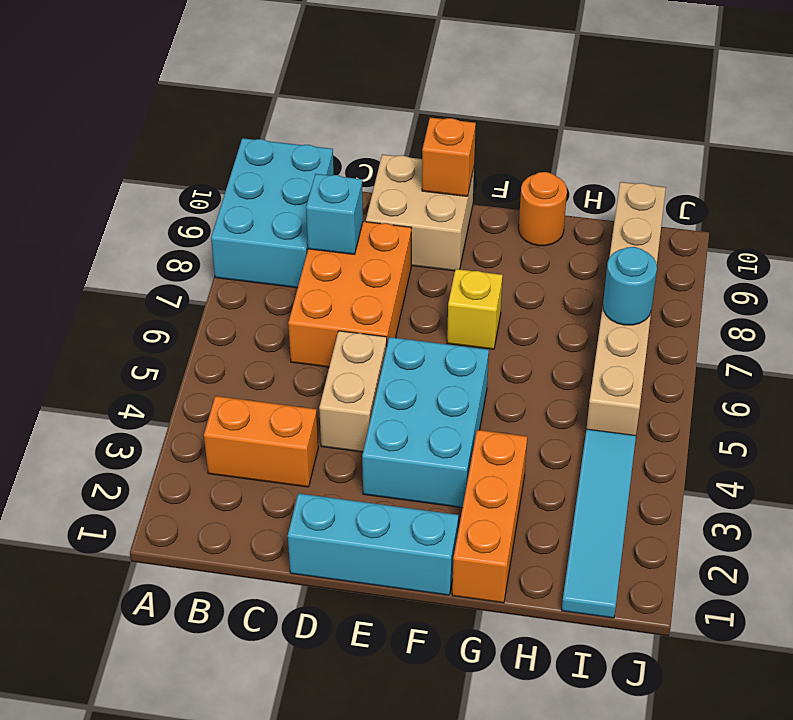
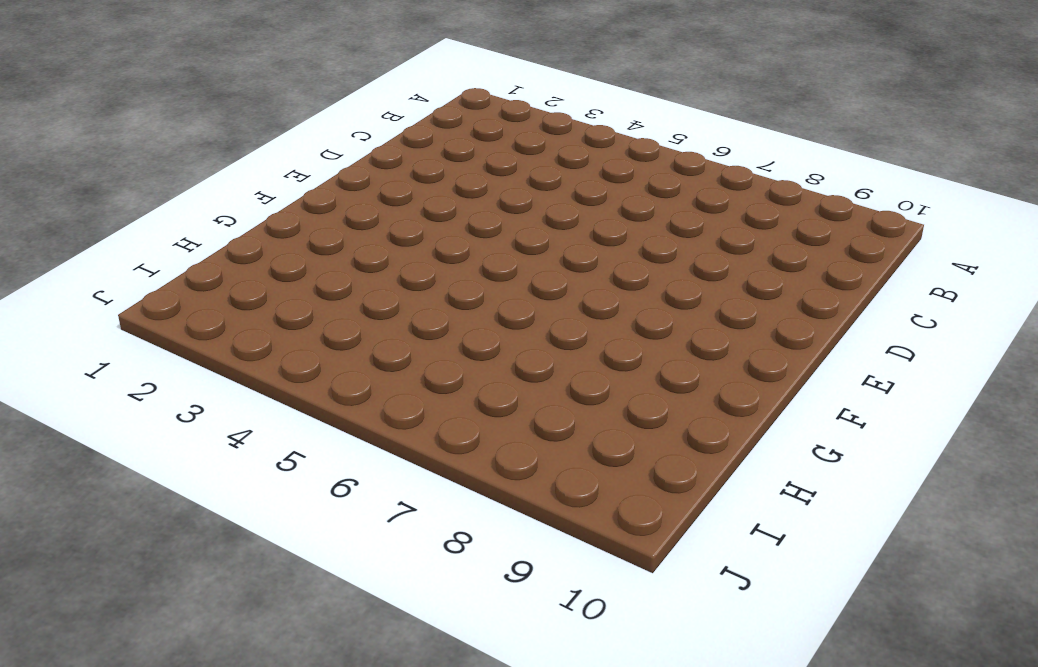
none -> cyan 2x3 brick [211,138,334,288]
none -> orange 1x2 brick [204,396,318,487]
none -> orange 2x3 brick [288,222,411,367]

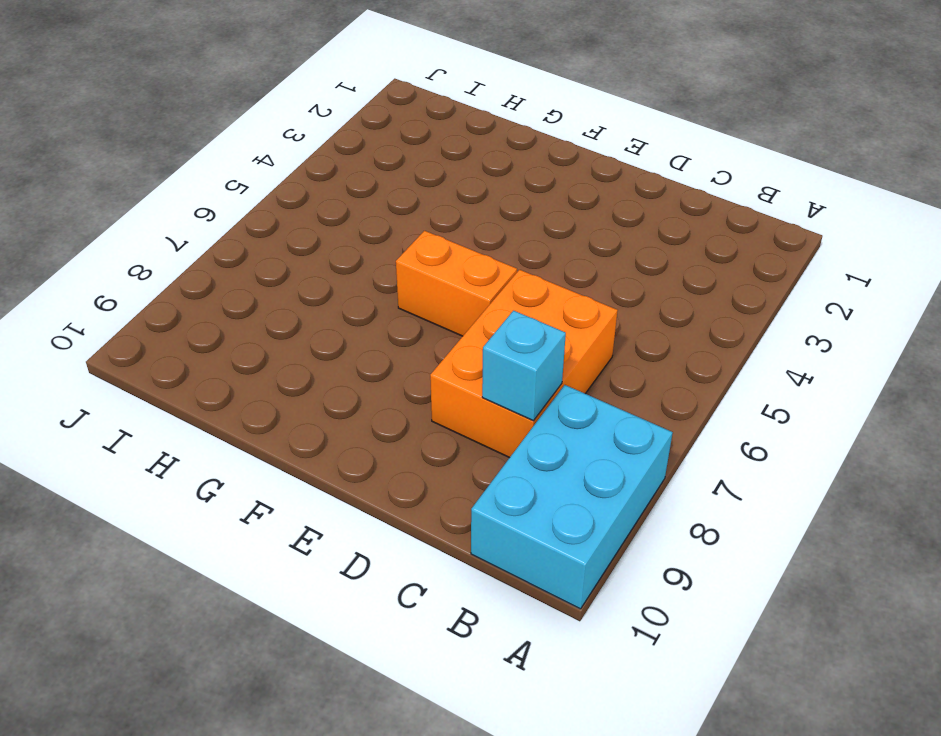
orange 1x2 brick [396,231,517,336] -> orange 1x2 brick moved to [204,396,318,487]
none -> cyan 1x3 brick [288,493,459,595]
none -> tan 1x2 brick [319,331,387,452]
none -> tan 2x2 brick [366,154,474,271]

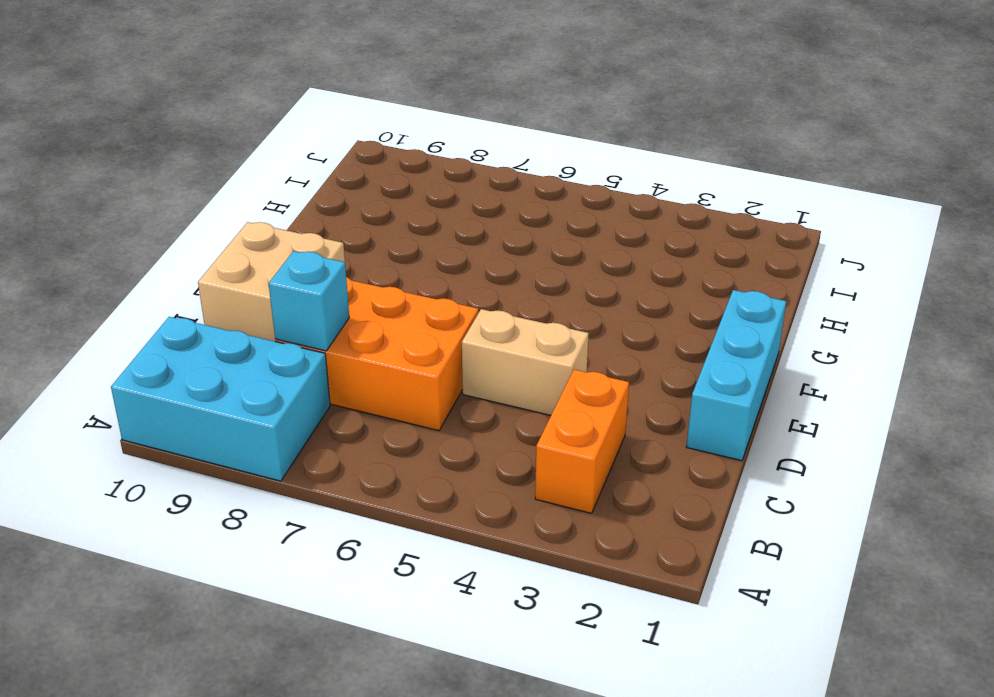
none -> cyan 2x3 brick [362,337,489,508]
none -> yellow 1x1 brick [447,269,503,349]
none -> orange 1x3 brick [452,430,527,603]

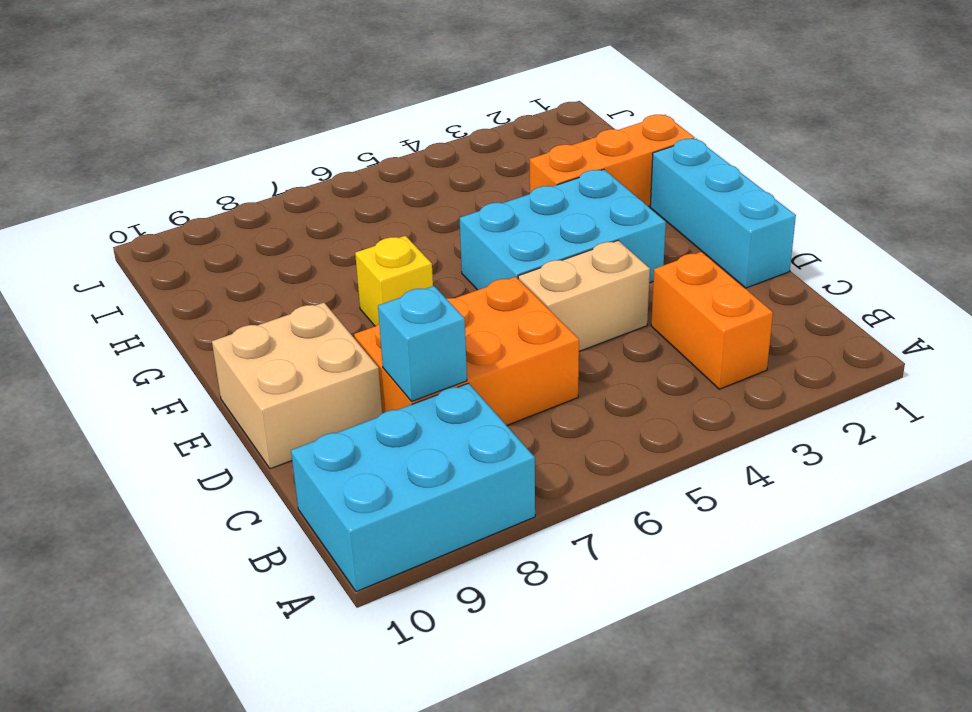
none -> orange 1x1 round brick [519,172,567,246]
none -> cyan 1x4 tile [562,429,636,618]
none -> tan 1x6 brick [587,182,666,435]

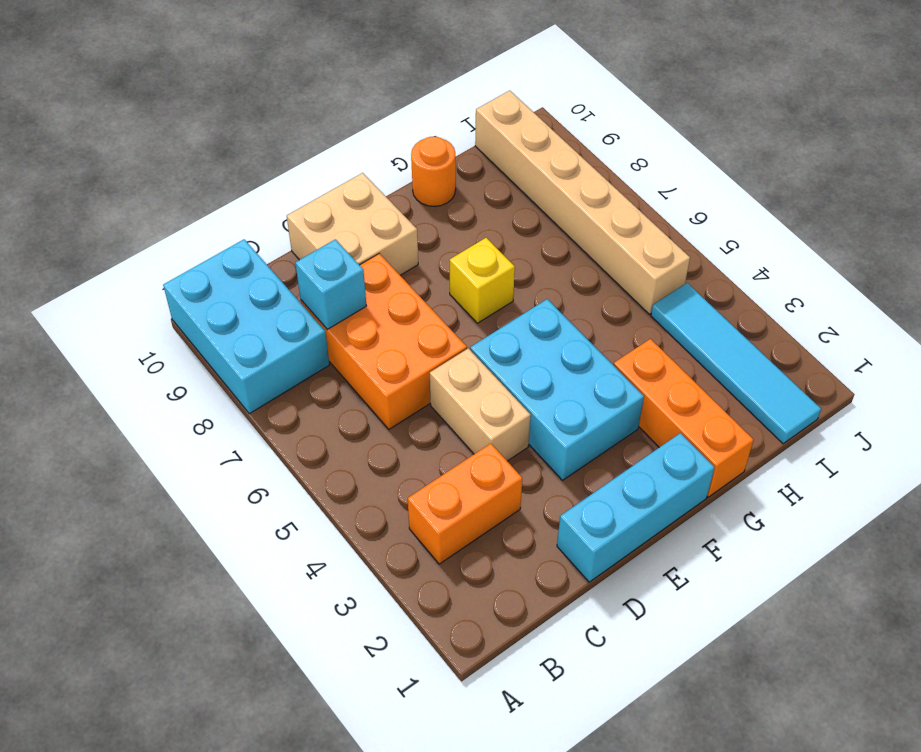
none -> orange 1x1 brick [422,117,476,196]
none -> cyan 1x1 round brick [603,247,657,325]

